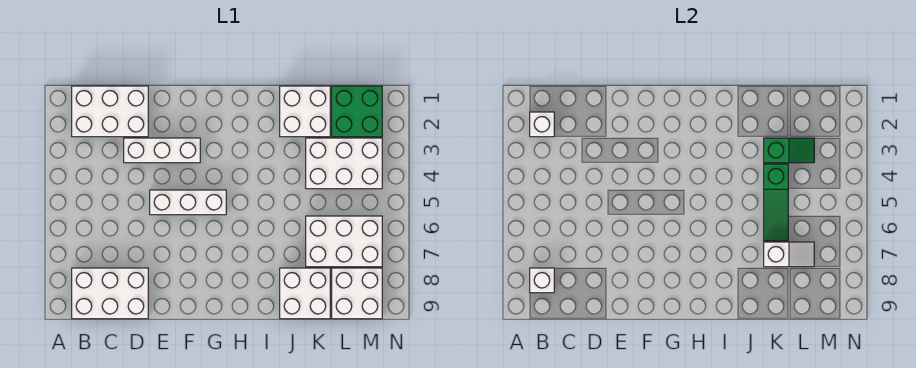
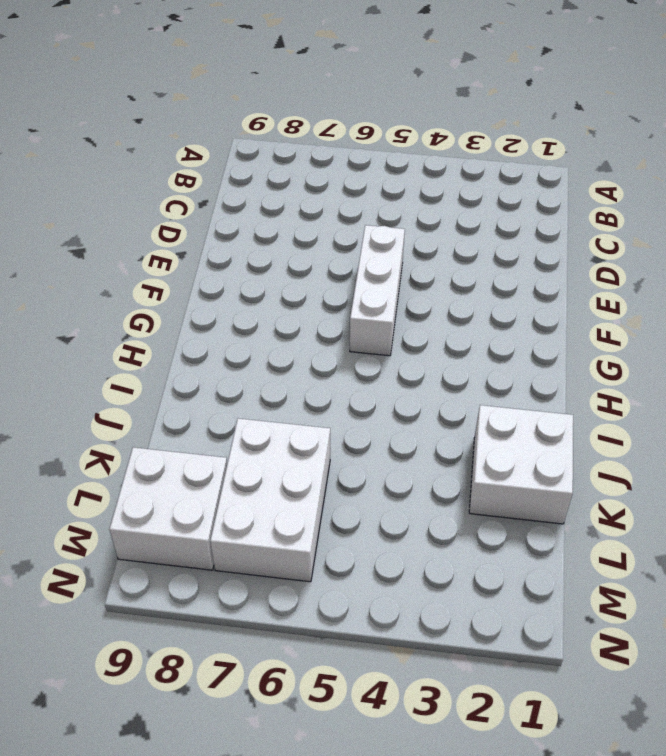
none -> white 2x3 brick [72,86,148,137]
none -> white 2x3 brick [72,268,148,319]
none -> white 1x3 brick [124,138,200,163]

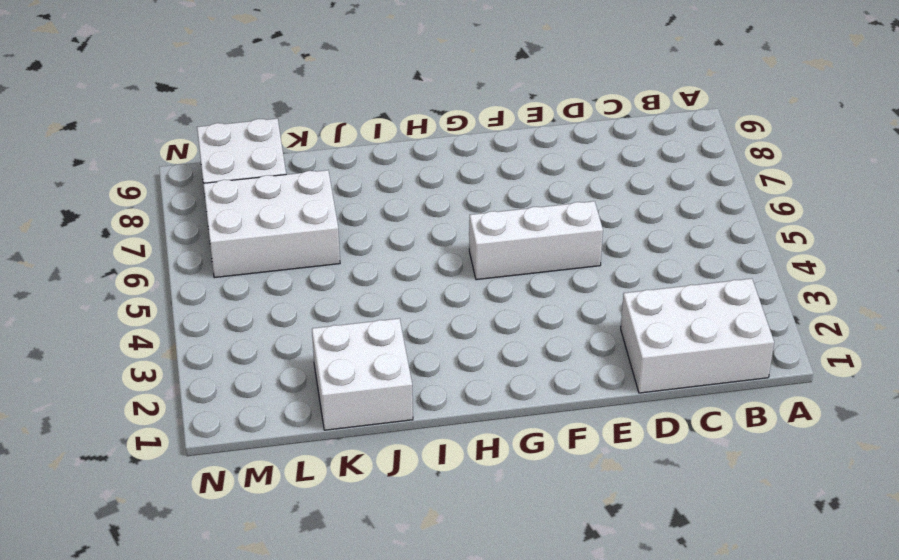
none -> white 2x3 brick [72,268,148,319]
none -> white 1x3 brick [124,138,200,163]
none -> white 2x2 brick [280,268,330,319]

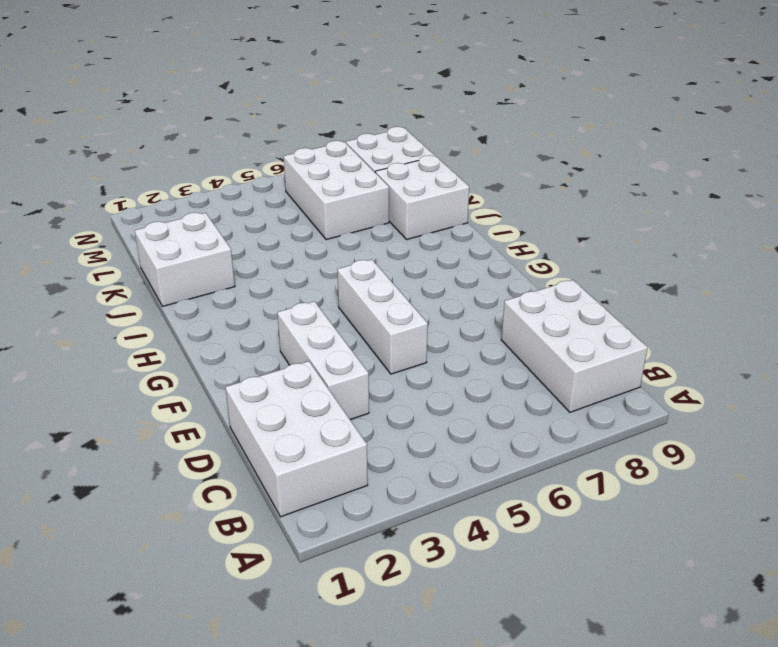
none -> white 2x3 brick [306,138,382,189]
none -> green 2x2 brick [332,86,382,137]
none -> white 1x1 brick [530,112,554,137]

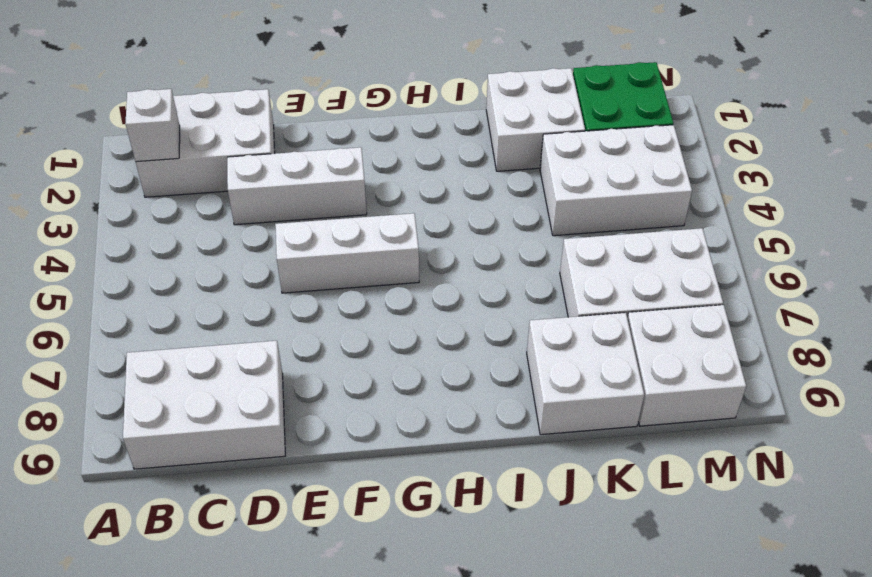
none -> white 1x1 brick [530,268,554,293]
none -> green 1x2 slope [764,138,814,163]
none -> green 1x3 slope [764,164,788,241]

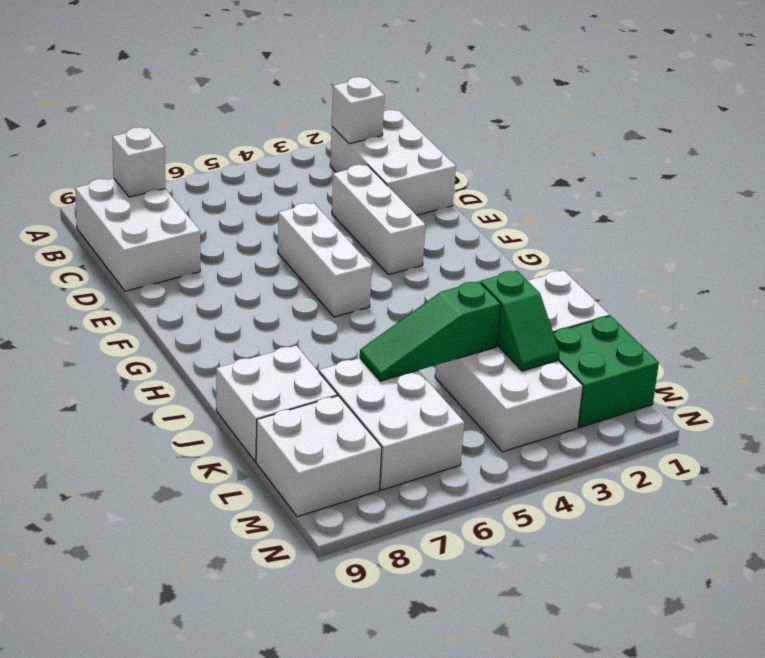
none -> white 1x2 slope [764,242,814,267]

